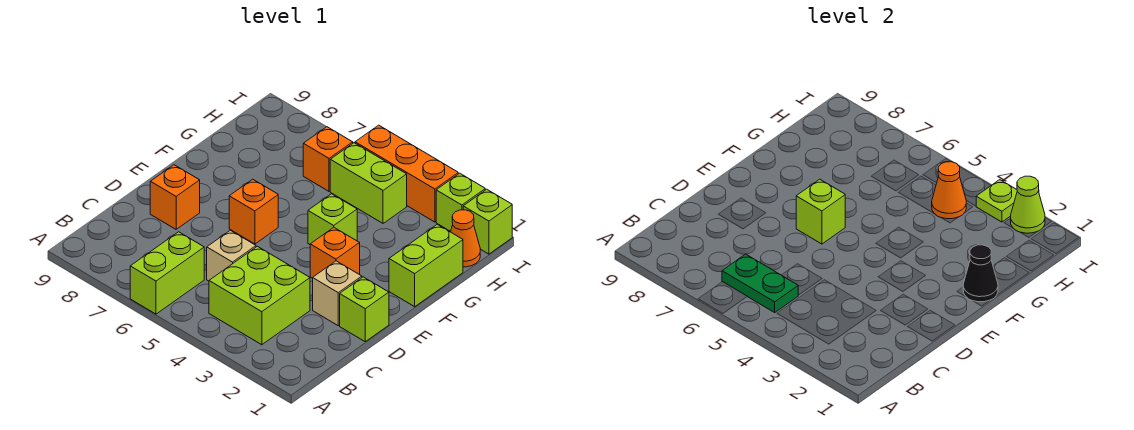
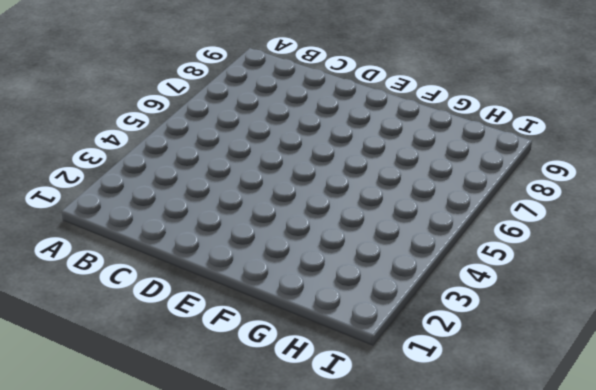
none -> lime 1x2 brick [130,232,204,314]
none -> lime 2x2 brick [209,246,310,345]
none -> tan 1x1 brick [207,230,256,281]

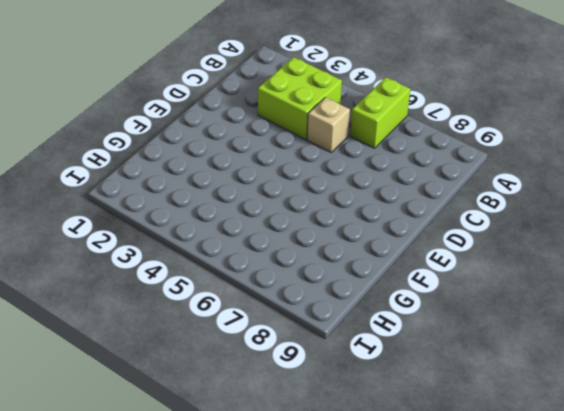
none -> lime 1x1 brick [340,277,389,342]
none -> tan 1x1 brick [313,261,362,326]
none -> orange 1x1 brick [150,165,200,229]

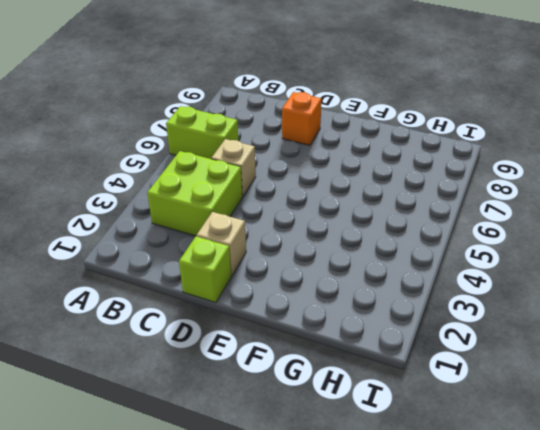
none -> orange 1x1 brick [310,227,360,278]
none -> orange 1x1 brick [229,179,278,244]
none -> lime 1x2 brick [389,224,463,307]

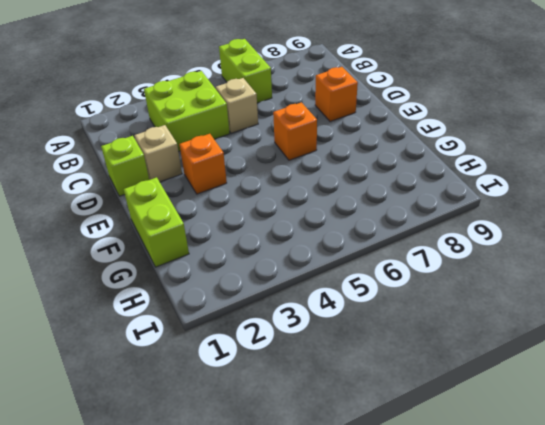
none -> lime 1x1 brick [308,194,357,244]
none -> orange 1x1 cone [451,210,480,267]
none -> lime 1x2 brick [330,143,407,223]

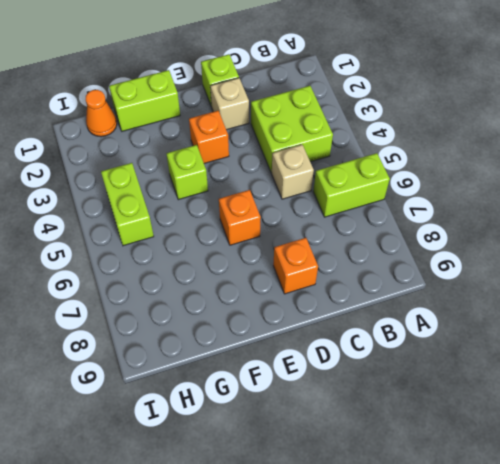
none -> orange 1x1 brick [303,127,353,191]
none -> lime 1x1 brick [463,189,512,254]
none -> lime 1x1 brick [436,173,485,231]

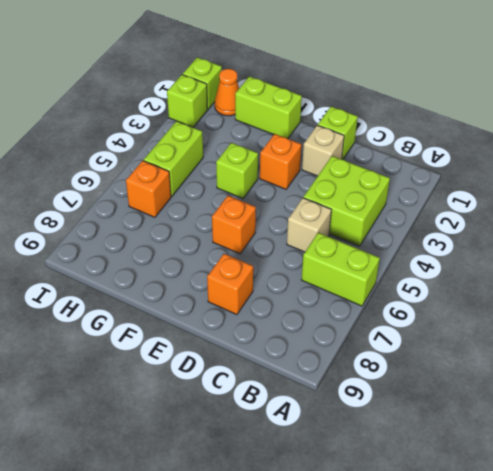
none -> orange 1x3 brick [355,125,458,222]
none -> green 1x2 plate [722,254,798,312]
none -> lime 1x1 brick [796,179,845,244]

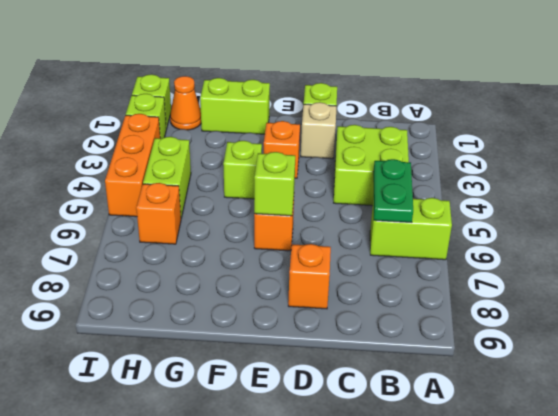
none -> tan 1x1 brick [207,230,256,281]
none -> black 1x1 cone [963,245,998,302]
none -> orange 1x1 cone [932,162,966,219]

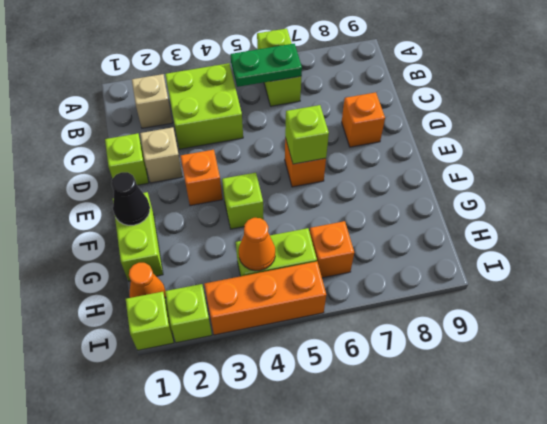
tan 1x1 brick [132,74,173,128] -> tan 1x1 brick moved to [207,230,256,281]
none -> lime 1x1 cone [1011,176,1045,233]
none -> lime 1x1 plate [976,180,1017,222]

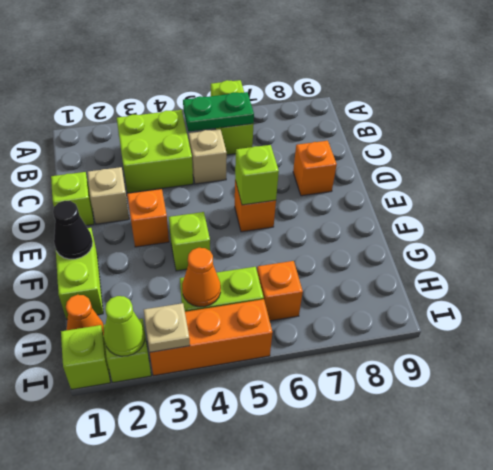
tan 1x1 plate [144,303,190,352] -> lime 1x1 plate [976,180,1017,222]

